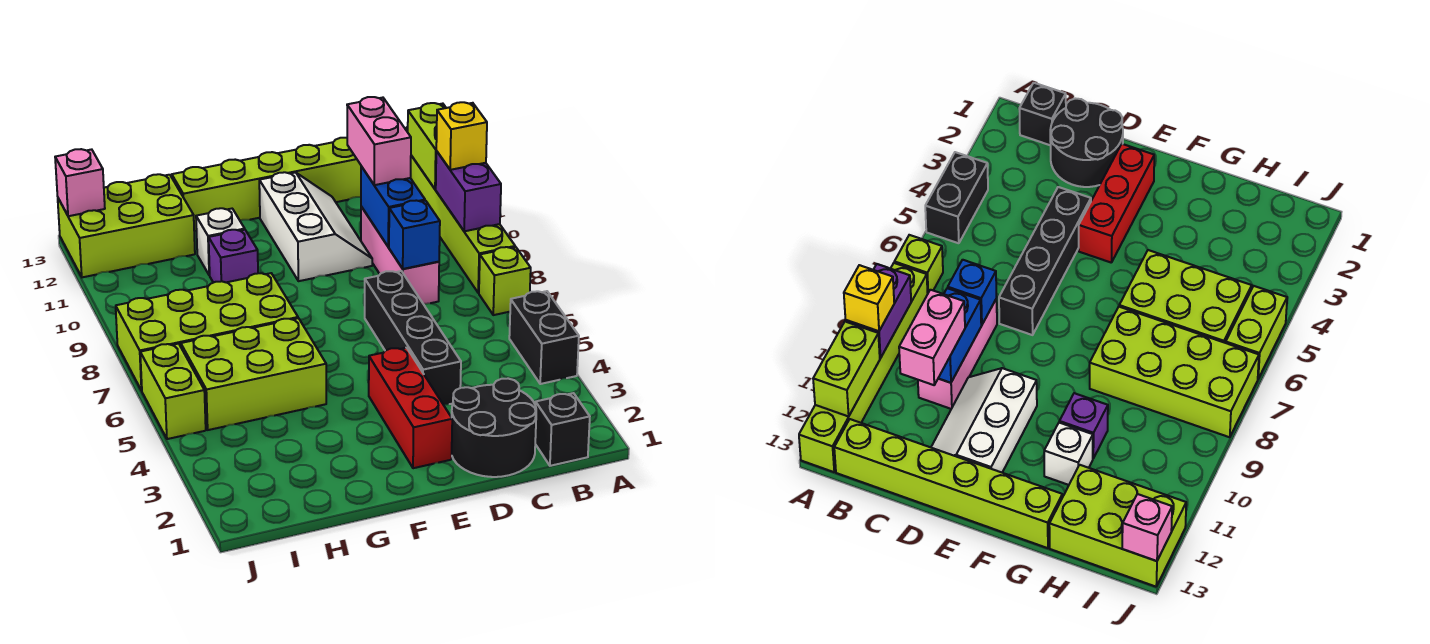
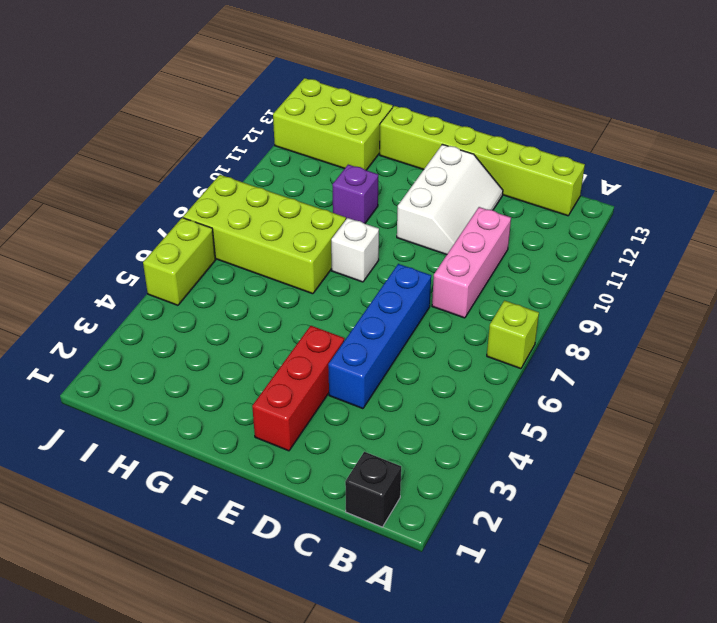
blue 1x4 brick [328,264,431,409] -> black 1x4 brick [365,271,461,405]
white 1x1 brick [331,218,379,282] -> white 1x1 brick moved to [196,208,245,275]
none -> black 1x2 brick [509,291,579,384]
none -> lime 1x6 brick [405,127,515,293]
none -> black 2x2 round brick [452,379,536,477]

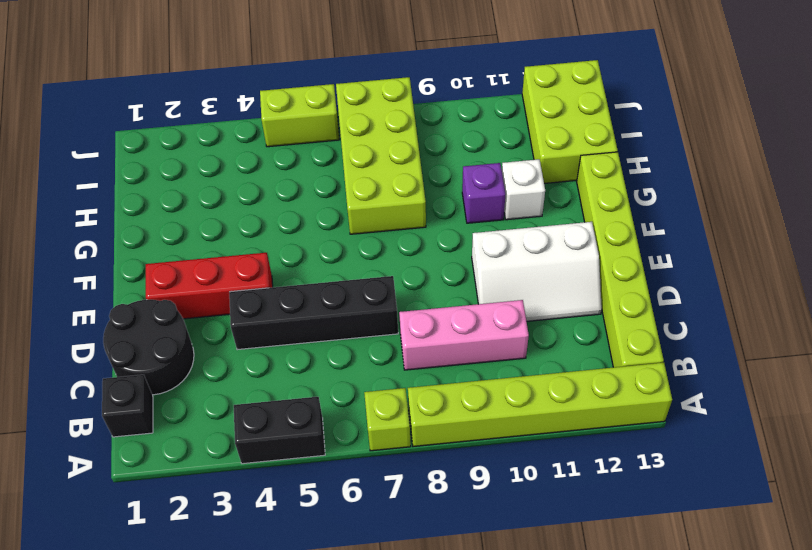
none -> lime 2x3 brick [181,318,326,430]
none -> purple 1x2 brick [436,151,501,231]
none -> lime 1x2 brick [408,103,446,189]

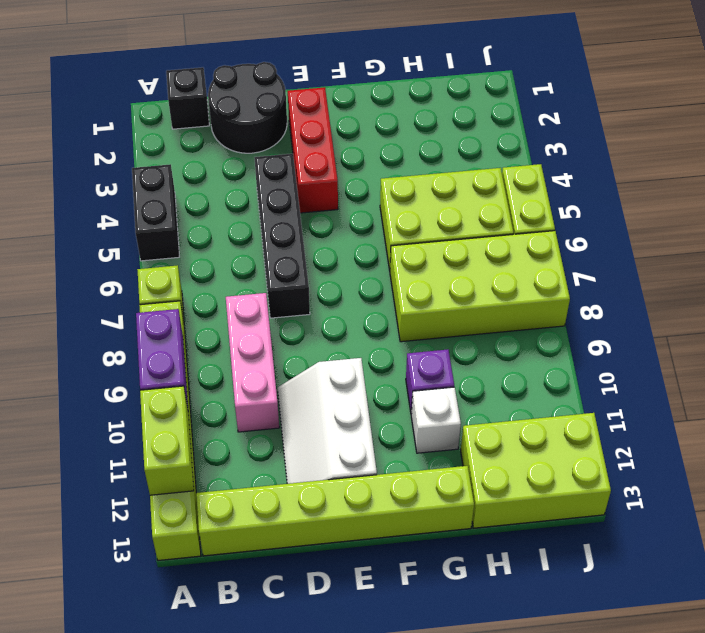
none -> blue 1x1 brick [389,200,440,269]
none -> blue 1x2 brick [361,166,425,247]
none -> pink 1x1 brick [55,149,105,216]

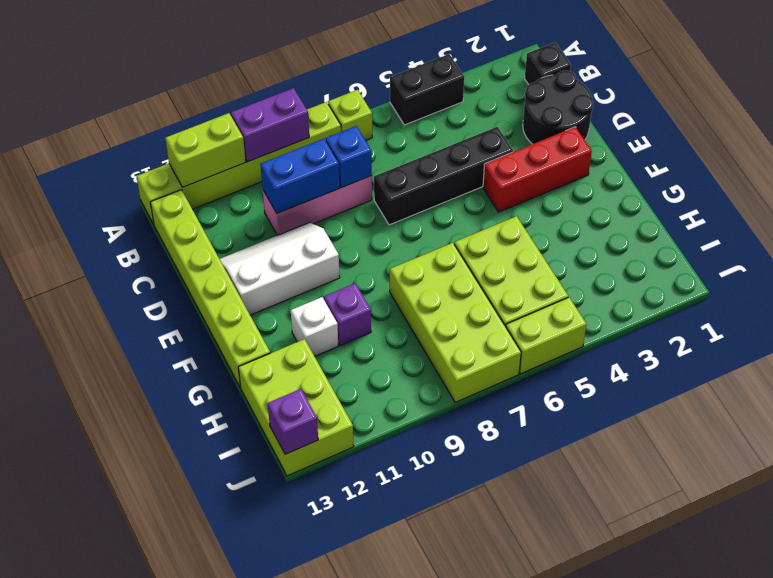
purple 1x1 brick [268,389,318,454] -> pink 1x1 brick [55,149,105,216]
none -> yellow 1x1 brick [436,102,487,170]
none -> pink 1x2 brick [347,97,411,185]

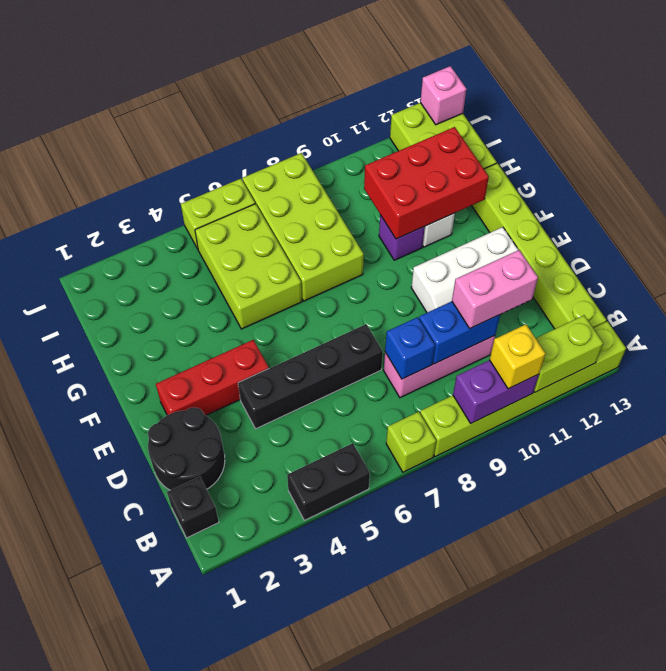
red 2x3 brick [364,127,489,239] -> none

